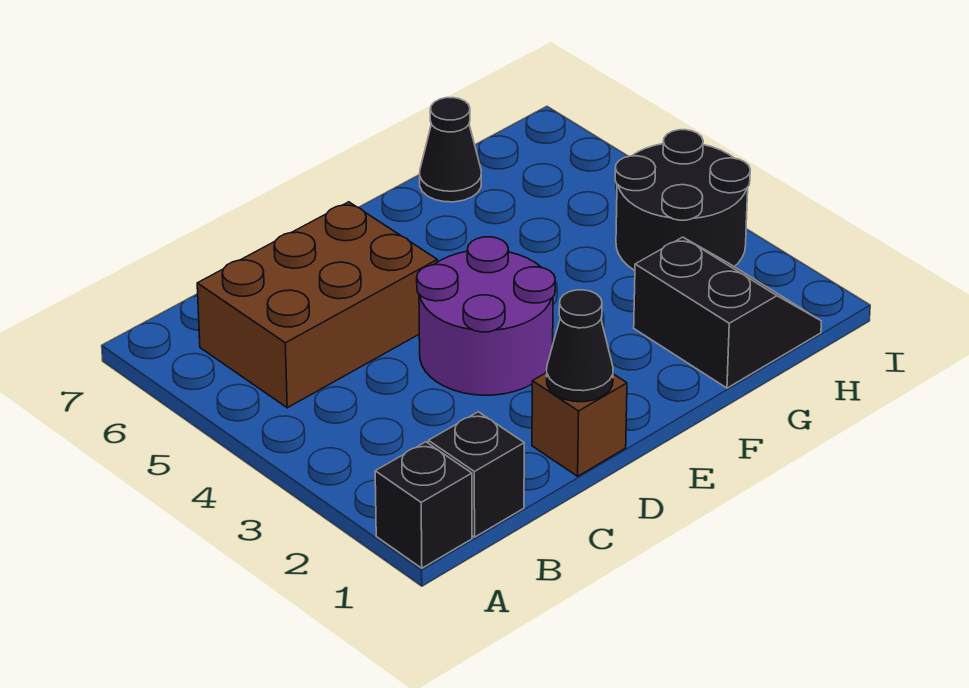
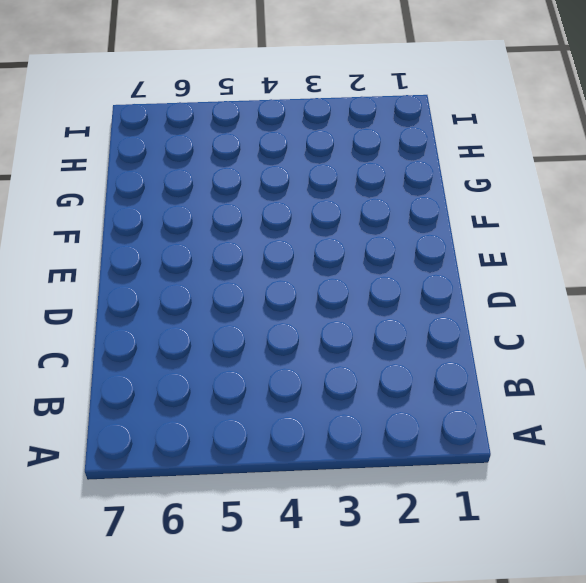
none -> black 1x1 brick [375,442,472,568]
none -> black 1x1 brick [428,412,524,537]

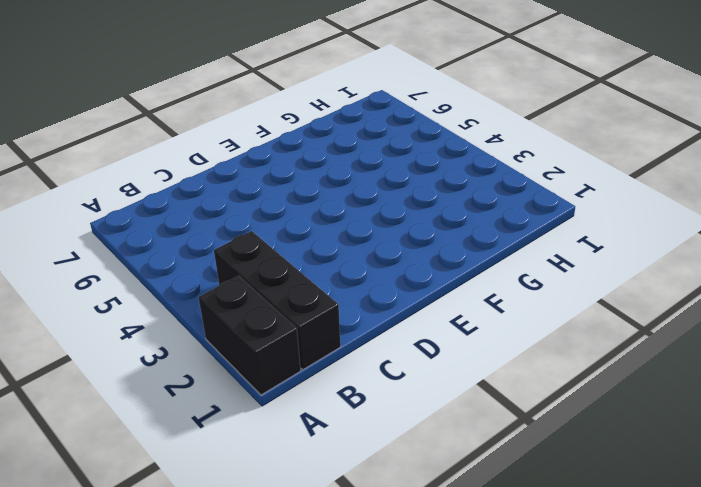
black 1x2 brick [198,276,301,395] -> black 1x1 brick [375,442,472,568]
black 1x3 brick [214,231,341,370] -> black 1x1 brick [428,412,524,537]
none -> brown 2x3 brick [197,202,437,408]
none -> brown 1x1 brick [532,373,627,476]

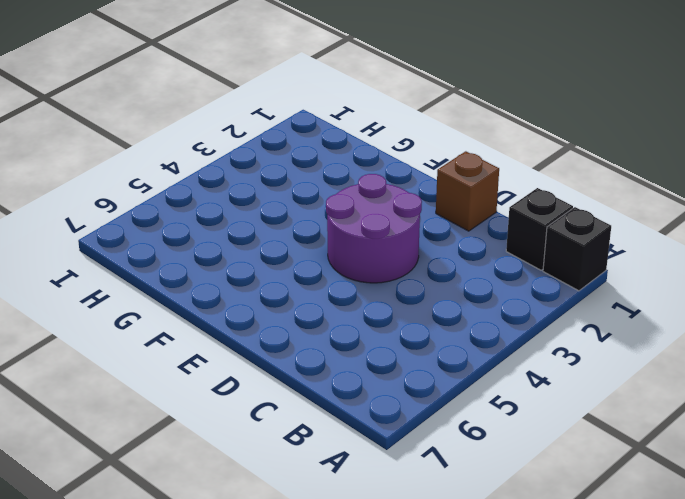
none -> brown 2x3 brick [197,202,437,408]
none -> black 2x2 slope [634,237,822,388]

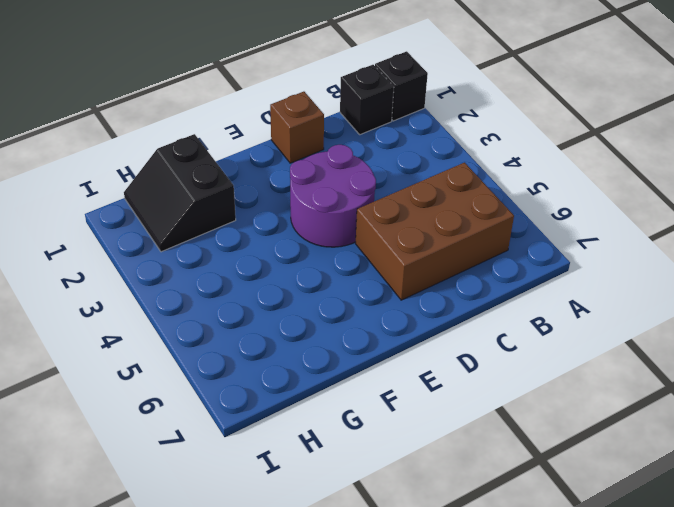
none -> black 1x1 cone [420,98,481,202]
none -> black 2x2 round brick [615,130,750,271]

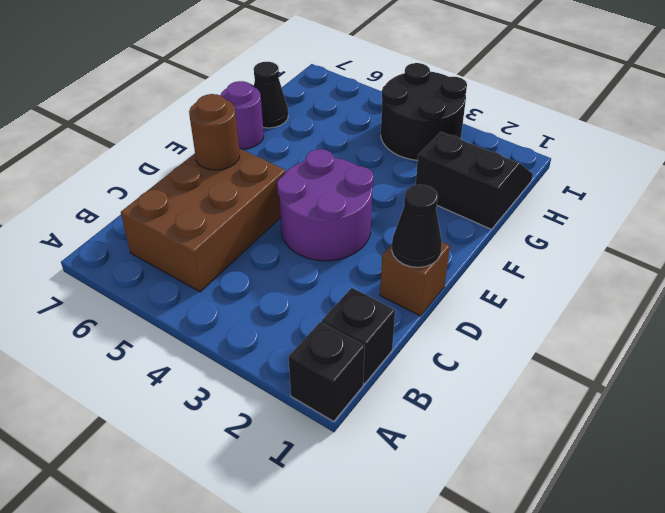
brown 1x1 round brick [189,94,240,170] -> none
purple 1x1 round brick [221,81,264,149] -> none

